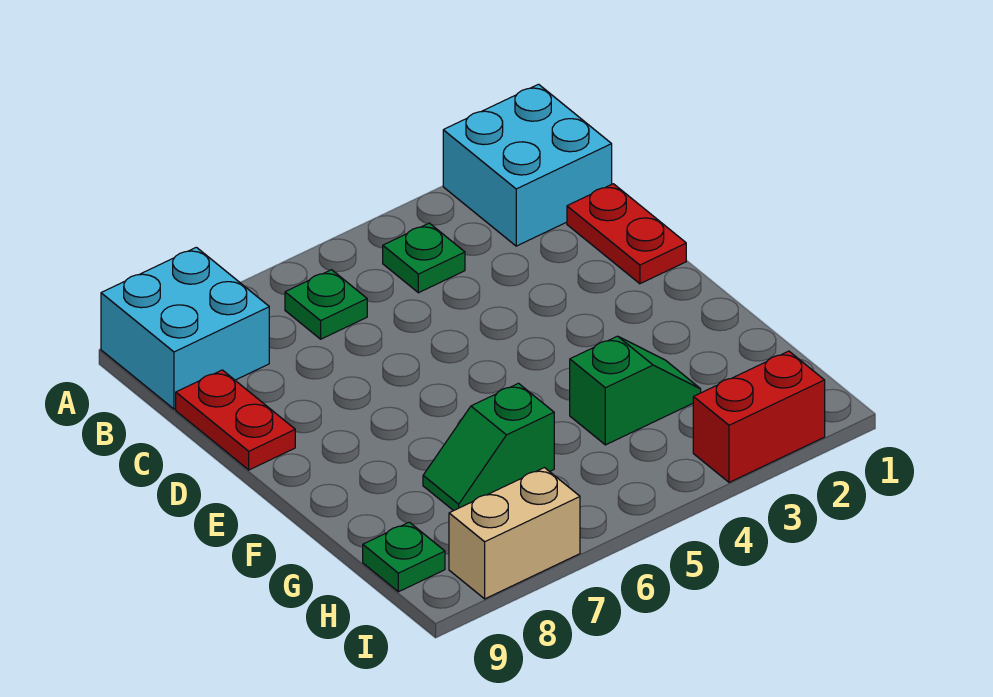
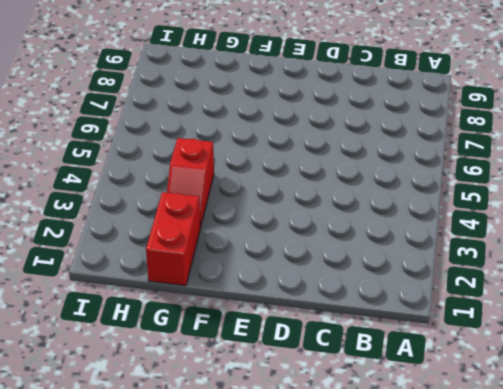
red 1x2 brick [146,192,200,286] -> red 1x2 brick moved to [693,351,825,482]
red 1x2 slope [167,138,214,227] -> green 1x2 slope [570,336,701,445]
none -> cyan 2x2 brick [443,84,612,246]
none -> cyan 2x2 brick [101,247,269,409]

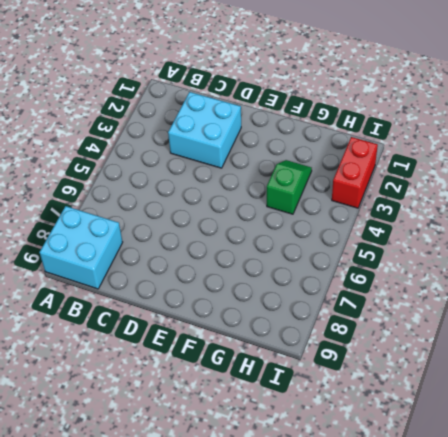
cyan 2x2 brick [168,92,241,168] -> cyan 2x2 brick moved to [443,84,612,246]
none -> green 1x1 plate [383,223,465,293]
none -> green 1x1 plate [285,270,367,339]

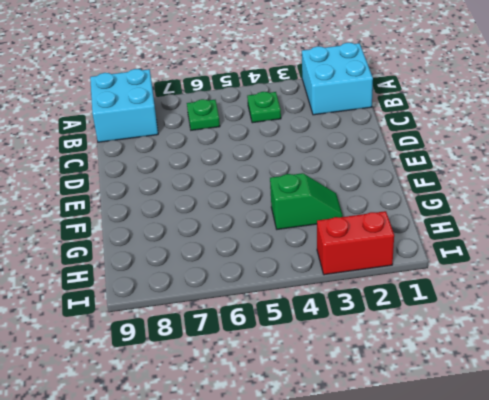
none -> red 1x2 plate [567,184,686,284]
none -> red 1x2 plate [176,370,295,470]

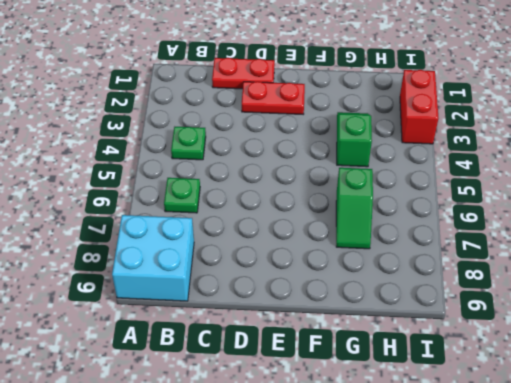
red 1x2 plate [242,82,305,114] -> red 1x2 plate moved to [176,370,295,470]
none -> cyan 2x2 brick [443,84,612,246]
none -> green 1x1 plate [363,522,445,592]

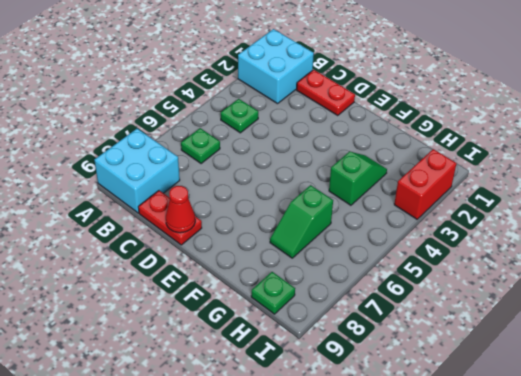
red 1x1 cone [166,186,195,233] -> none
none -> tan 1x2 brick [449,468,580,599]

